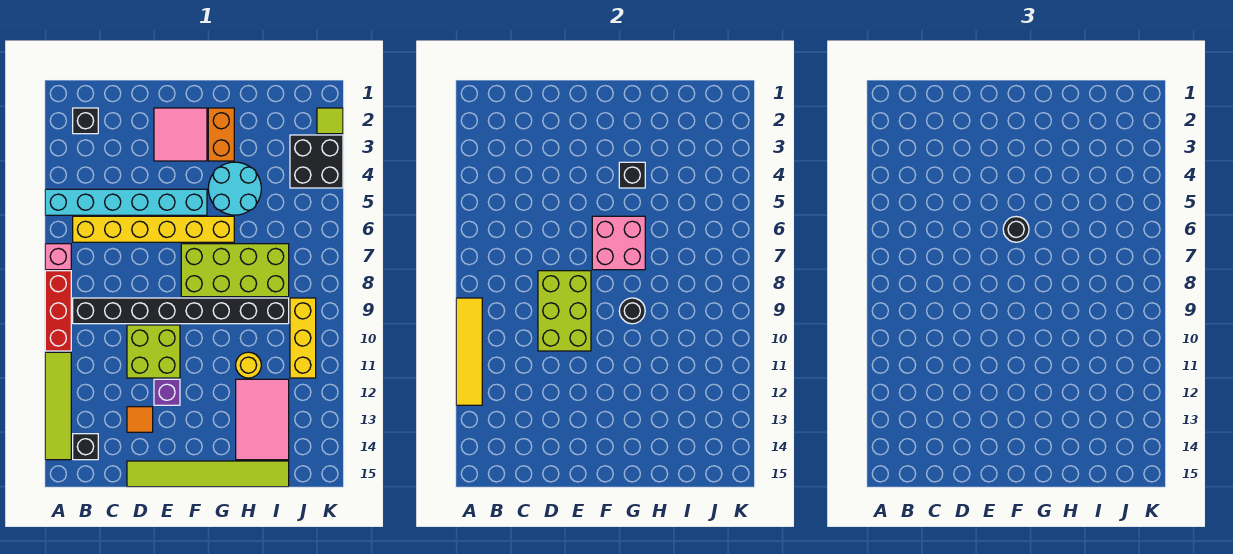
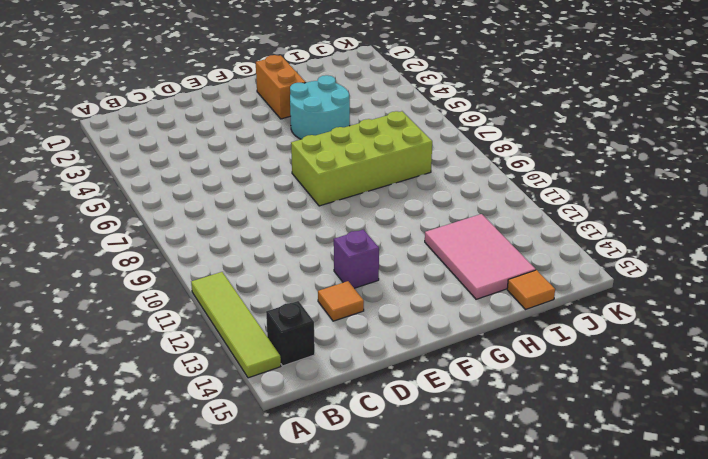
orange 1x1 tile [507,270,555,309] -> lime 1x6 tile [127,461,289,487]
none -> cyan 1x6 brick [45,189,207,215]
none -> pink 1x1 brick [45,244,71,270]
none -> red 1x3 brick [45,271,71,351]

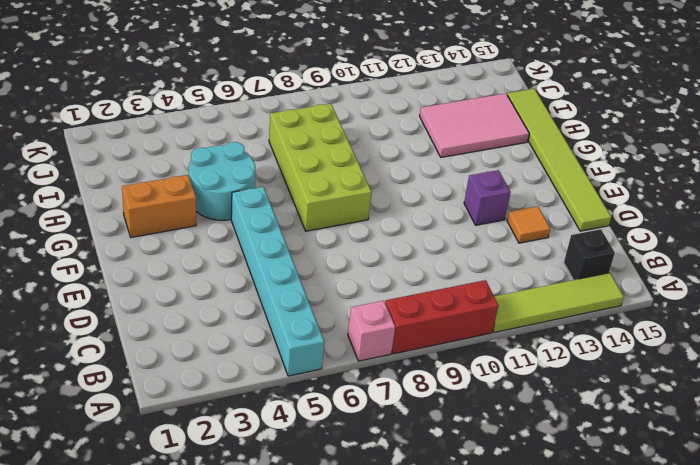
none -> black 1x1 brick [73,108,98,134]
none -> yellow 1x6 brick [73,216,234,242]
none -> black 1x8 brick [73,298,289,324]

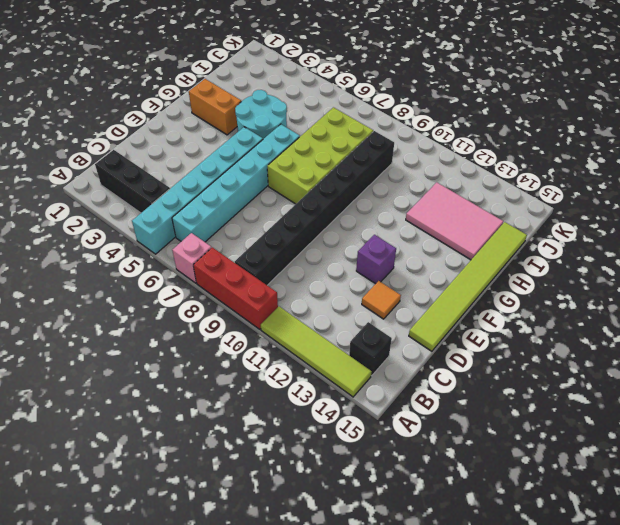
black 1x3 brick [95,150,170,213] -> black 1x1 brick [73,108,98,134]
cyan 1x6 brick [172,124,300,242] -> yellow 1x6 brick [73,216,234,242]
none -> lime 2x2 brick [127,325,180,378]
none -> pink 2x2 tile [154,108,207,161]
none -> yellow 1x1 round brick [236,352,261,378]

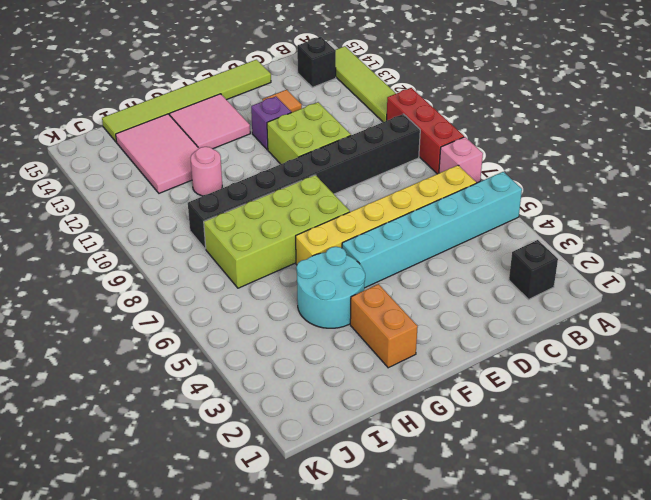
pink 2x2 tile [170,94,250,149] -> pink 2x2 tile moved to [154,108,207,161]
pink 1x1 round brick [190,147,222,196] -> yellow 1x1 round brick [236,352,261,378]
none -> black 2x2 brick [290,135,343,188]
none -> yellow 1x3 brick [290,298,316,378]
none -> lime 1x1 tile [317,108,343,134]

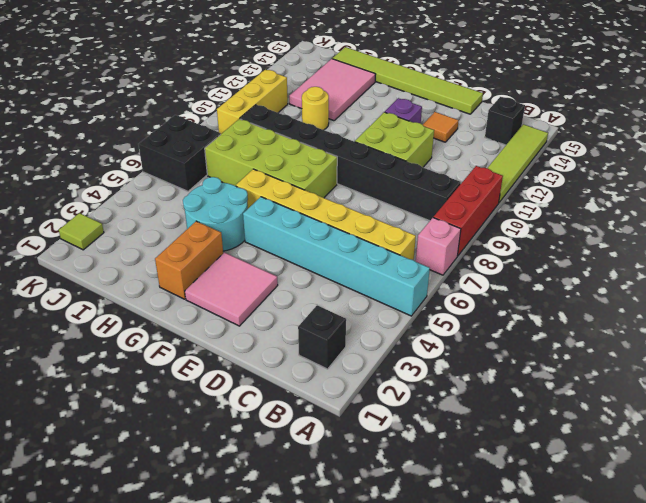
black 2x2 brick [138,115,221,191] -> black 2x2 brick moved to [290,135,343,188]
none -> yellow 1x4 tile [456,298,482,405]
none -> lime 2x3 brick [538,271,591,351]
none -> pink 2x2 brick [592,216,645,270]

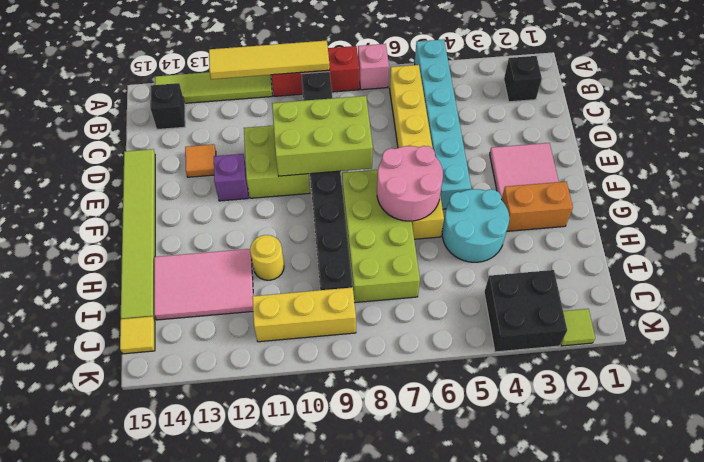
pink 2x2 round brick [377,146,443,221] -> pink 2x2 brick [592,216,645,270]
yellow 1x1 tile [120,316,155,354] -> none
none -> black 1x1 brick [619,162,645,188]
none -> black 1x1 round brick [619,298,645,324]
none -> black 1x1 round brick [1003,217,1029,242]

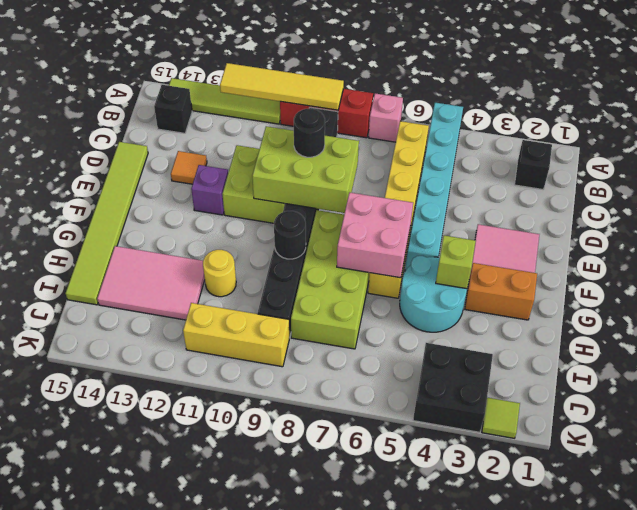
black 1x1 round brick [294,109,325,157] -> black 1x1 round brick moved to [1003,217,1029,242]
lime 1x1 brick [436,235,476,289] -> black 1x1 brick [619,162,645,188]

